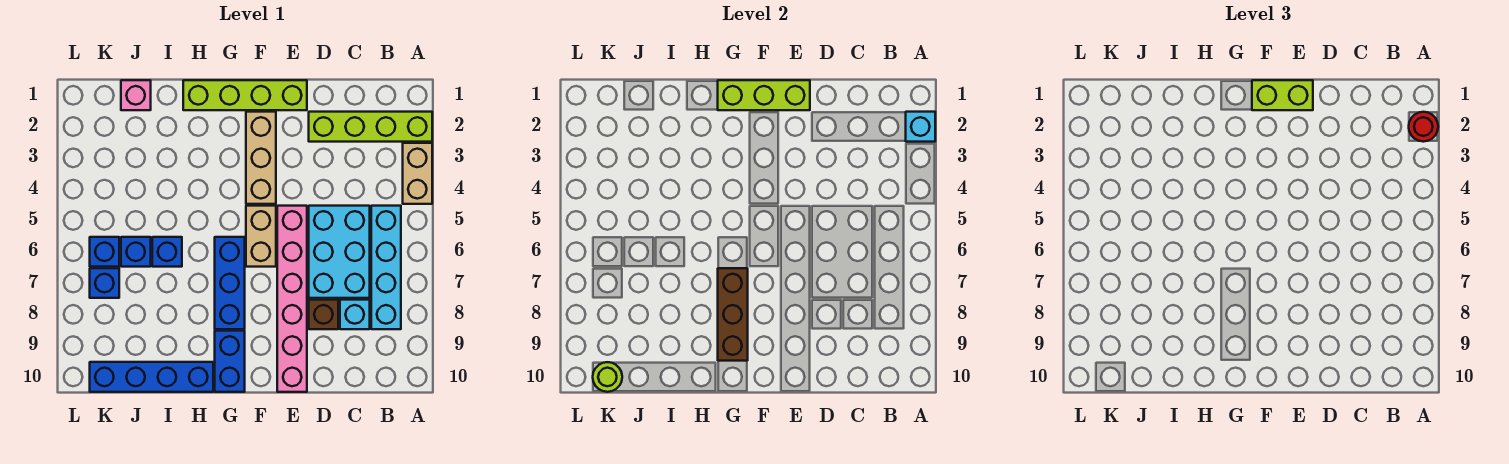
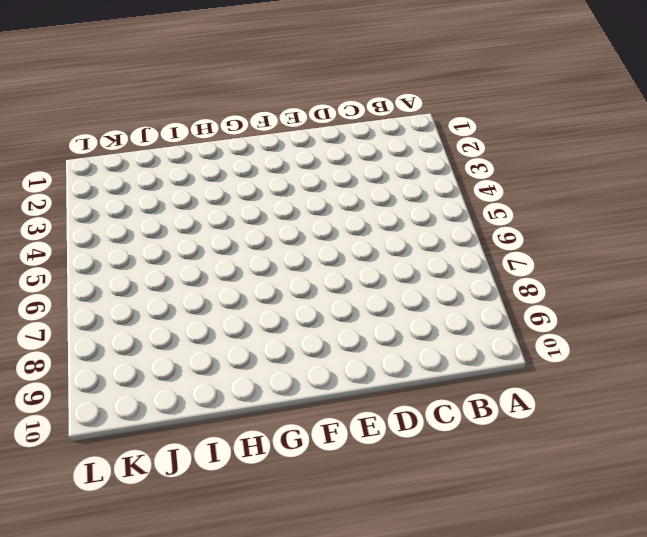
none -> lime 1x4 brick [309,112,432,142]
none -> tan 1x2 brick [403,143,432,204]
none -> cyan 1x4 brick [371,206,401,329]

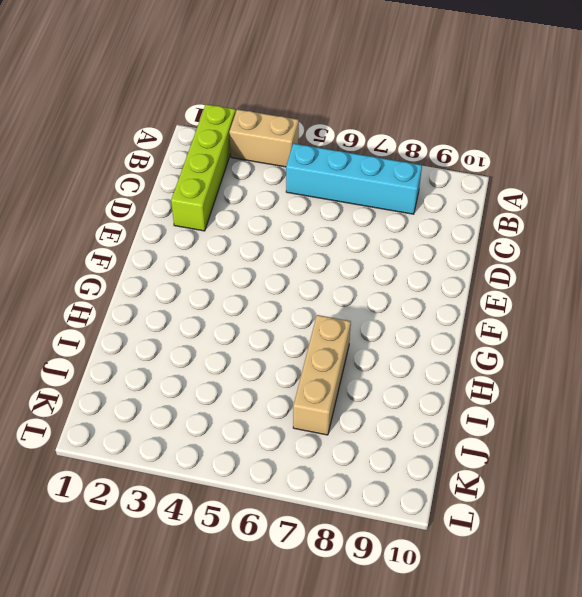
tan 1x3 brick [293,315,351,435] -> tan 1x3 brick turned to [246,112,276,204]
none -> cyan 2x3 brick [309,206,370,298]
none -> cyan 1x1 brick [340,300,370,329]
none -> brown 1x1 brick [309,300,338,329]

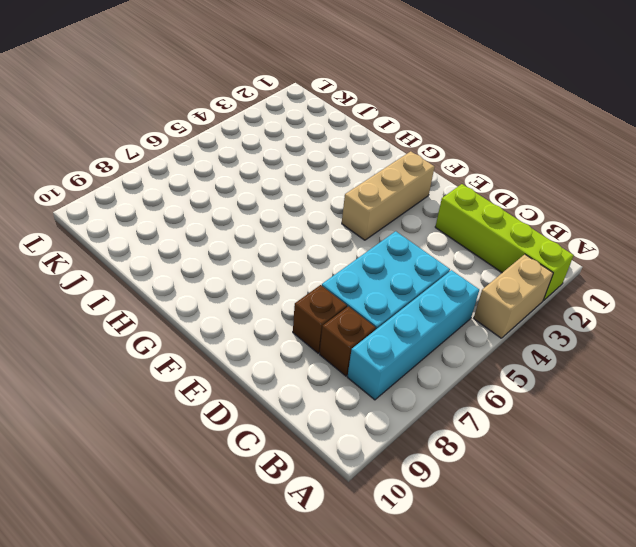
brown 1x1 brick [320,306,376,376] -> cyan 1x1 brick [340,300,370,329]
none -> lime 1x4 brick [183,80,307,110]
none -> pink 1x6 brick [277,206,307,392]
none -> tan 1x2 brick [246,206,276,267]

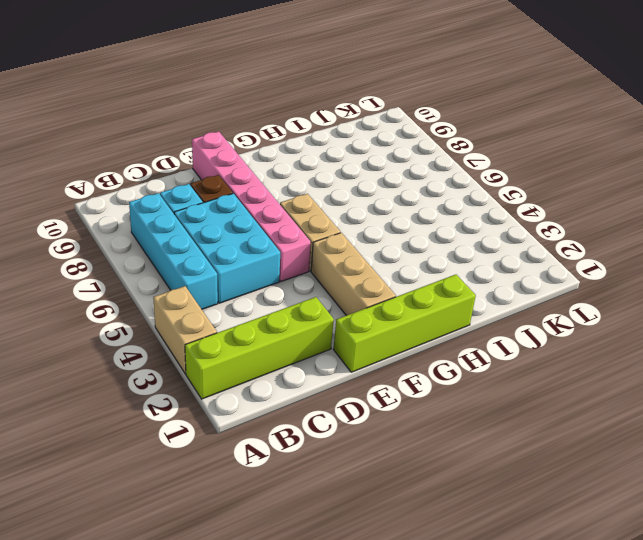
none -> blue 1x3 brick [215,237,245,329]
none -> blue 1x2 brick [215,331,245,392]
none -> blue 1x4 brick [90,362,213,392]

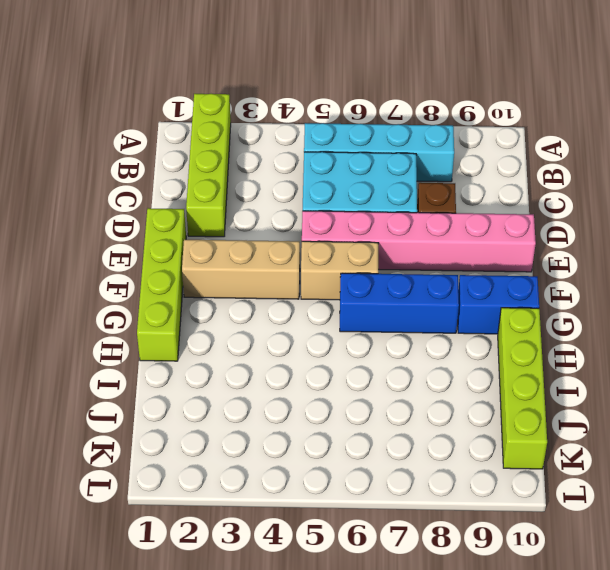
lime 1x4 brick [498,308,547,469] -> blue 1x4 brick [90,362,213,392]
none -> tan 1x2 brick [403,143,432,204]
none -> cyan 1x1 brick [340,300,370,329]
none -> blue 1x1 brick [152,237,182,267]

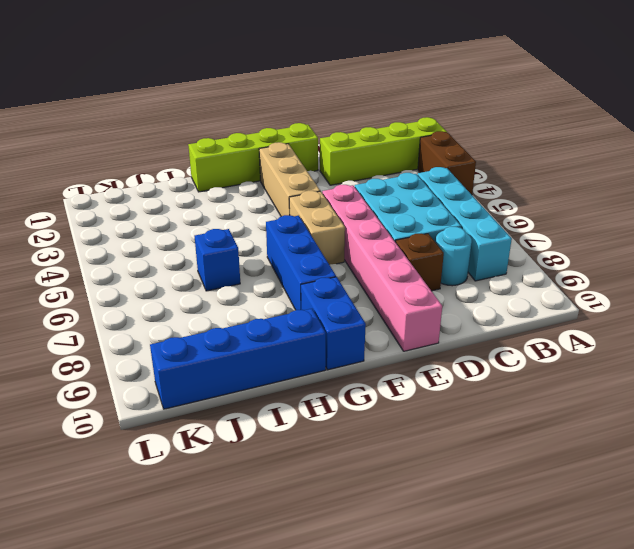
brown 1x2 brick [418,131,476,195] -> tan 1x2 brick [403,143,432,204]
cyan 1x1 round brick [436,227,472,286] -> cyan 1x1 brick [340,300,370,329]
none -> pink 1x1 brick [121,80,151,110]
none -> blue 1x1 brick [121,237,151,267]
none -> blue 1x1 brick [90,237,119,267]

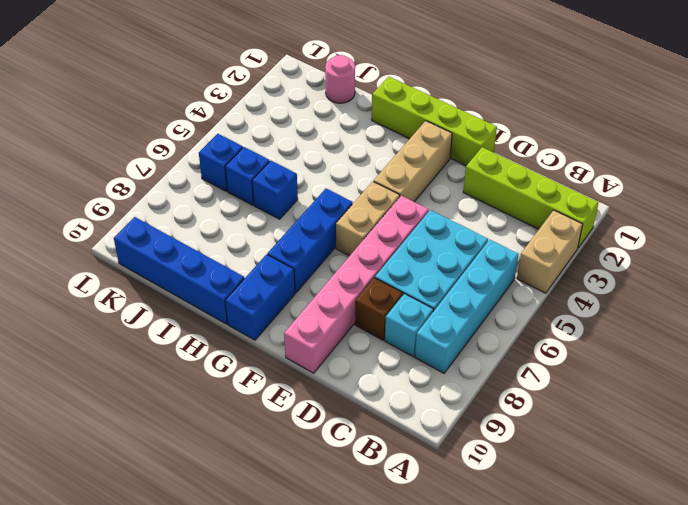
pink 1x1 round brick [325,55,355,103] -> pink 1x1 brick [121,80,151,110]
none -> blue 1x1 brick [90,268,119,298]
none -> cyan 1x1 brick [906,112,935,142]
none -> lime 1x3 brick [718,80,810,110]

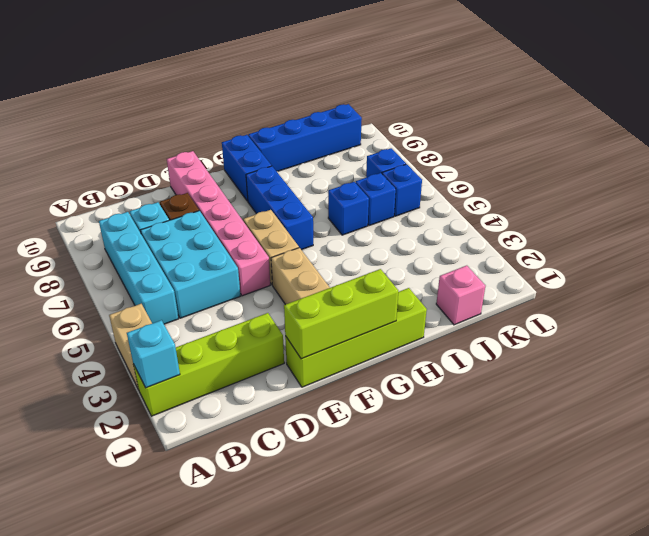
none -> brown 1x3 brick [718,268,748,361]
none -> lime 1x1 round brick [593,362,622,392]
none -> red 1x1 round brick [1409,112,1438,142]

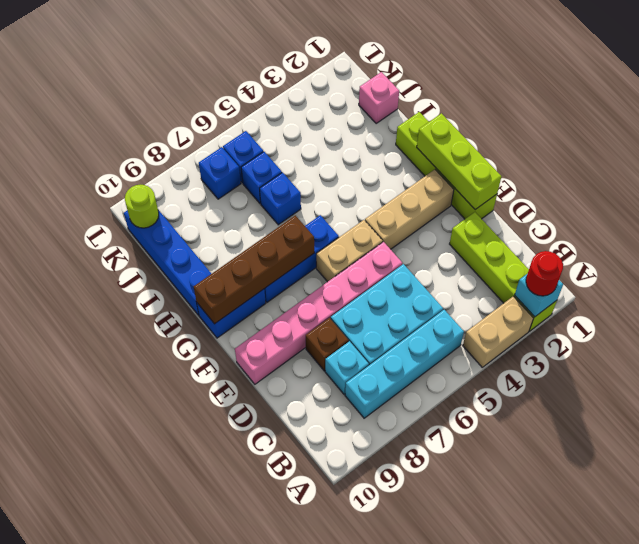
brown 1x4 brick [194,215,314,324] -> brown 1x3 brick [718,268,748,361]
none -> lime 1x2 brick [1252,80,1313,110]

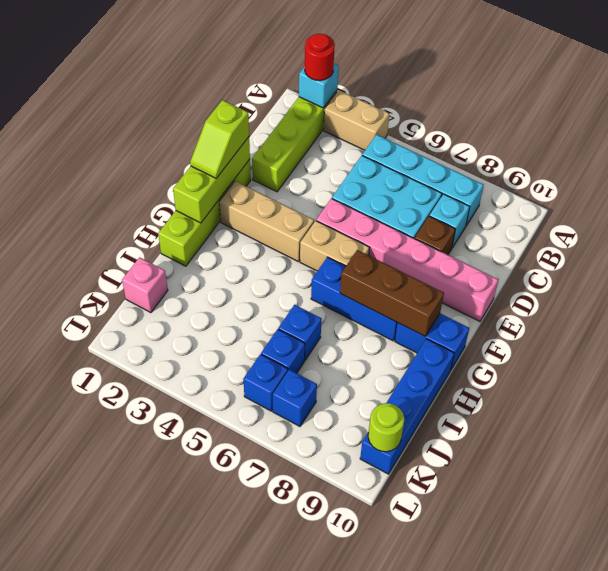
lime 1x2 slope [190,100,249,178] -> lime 1x2 brick [1252,80,1313,110]

